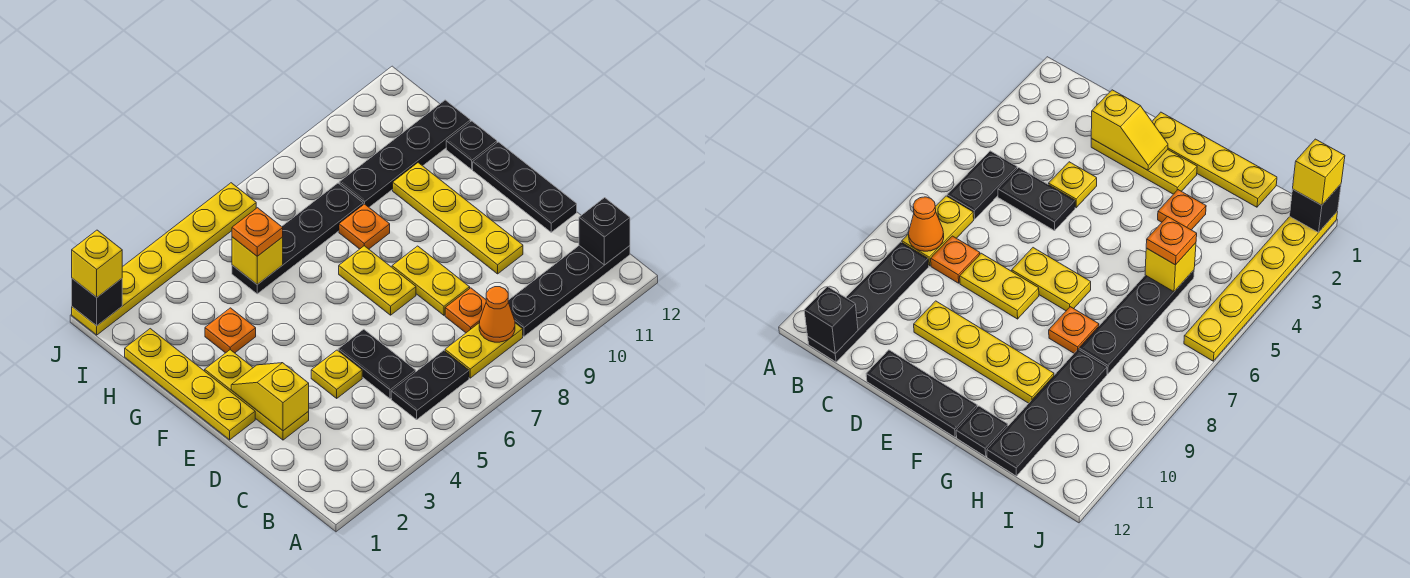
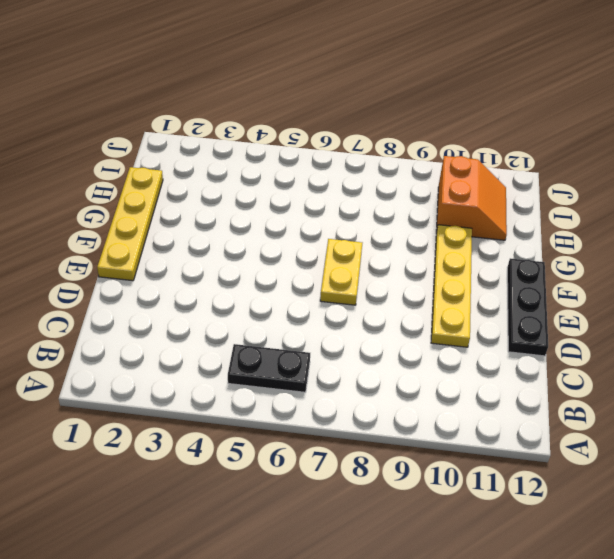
orange 2x2 slope [436,156,507,240] -> black 1x4 plate [339,100,470,207]
none -> yellow 1x2 plate [445,323,523,378]
none -> black 1x4 plate [508,245,630,336]
none -> black 1x2 plate [338,329,416,399]

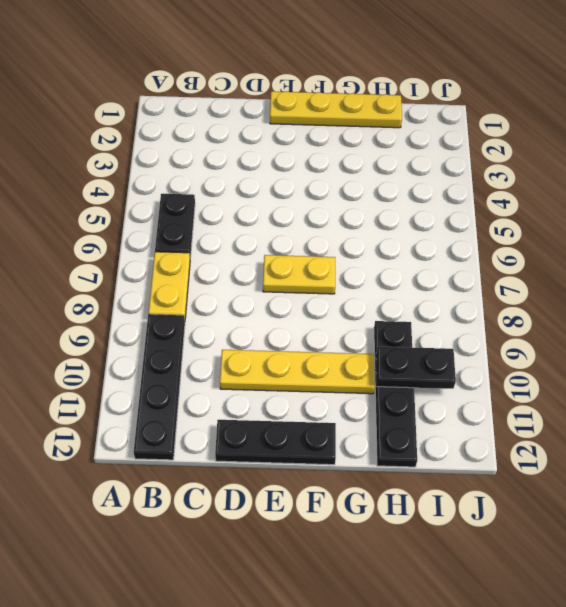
black 1x2 plate [376,347,456,389] -> black 1x2 plate moved to [338,329,416,399]
none -> orange 1x1 plate [445,288,486,333]
none -> yellow 1x3 plate [205,350,309,440]
none -> yellow 1x1 plate [311,350,362,398]

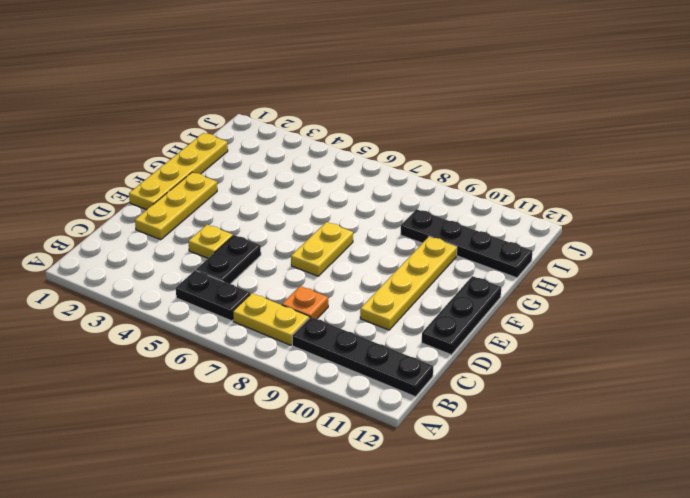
none -> yellow 1x2 plate [392,246,470,315]
none -> orange 1x1 plate [205,308,256,353]
none -> orange 1x1 plate [339,204,390,249]

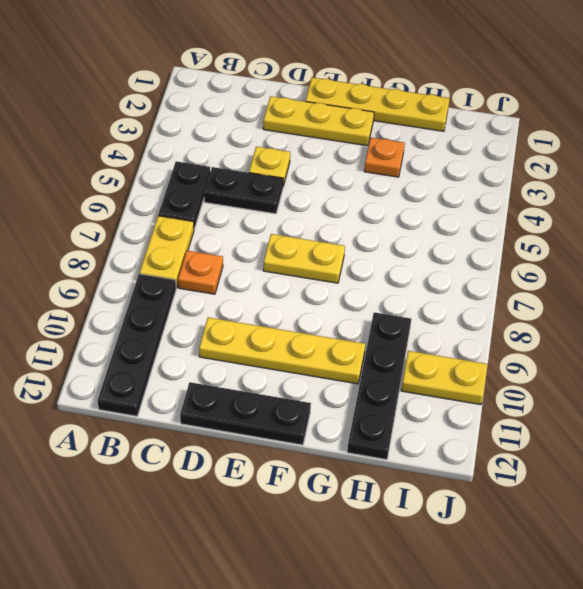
yellow 1x2 plate [401,351,488,405] -> yellow 1x2 plate moved to [392,246,470,315]
none -> orange 1x1 plate [339,204,390,249]
none -> black 1x1 plate [446,121,497,169]
none -> black 1x4 plate [232,183,363,294]

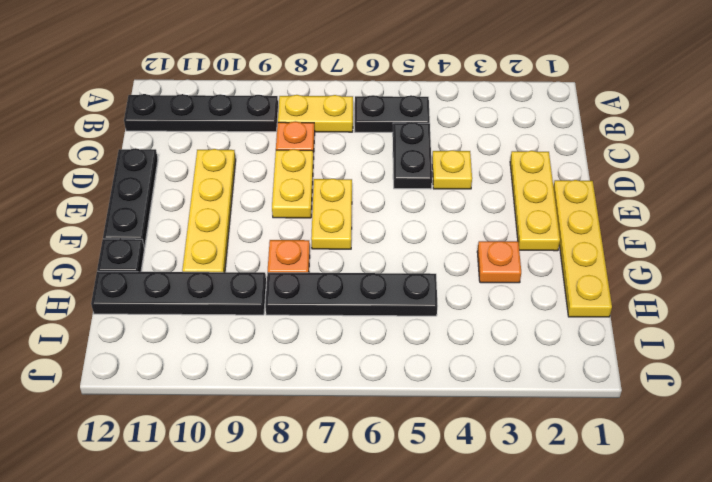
none -> yellow 1x6 plate [72,183,256,335]
none -> orange 1x1 cone [479,287,515,342]
none -> black 1x1 brick [579,198,630,265]

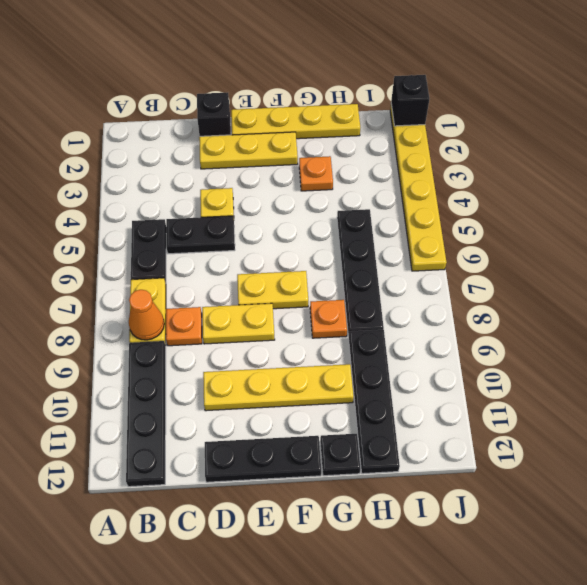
black 1x1 brick [197,93,231,136] -> black 1x1 brick moved to [579,198,630,265]
none -> yellow 1x2 slope [231,363,309,431]
none -> yellow 1x1 brick [232,237,283,285]
none -> orange 1x1 plate [232,208,283,256]

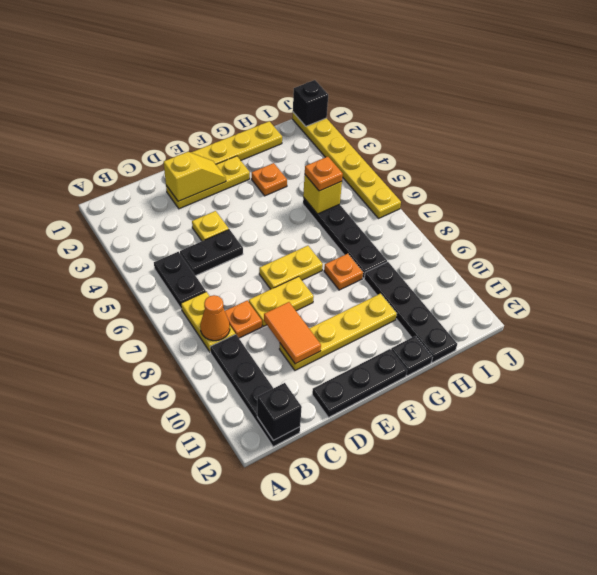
orange 1x2 tile [264,302,321,364] -> none
none -> yellow 1x1 brick [72,230,122,297]

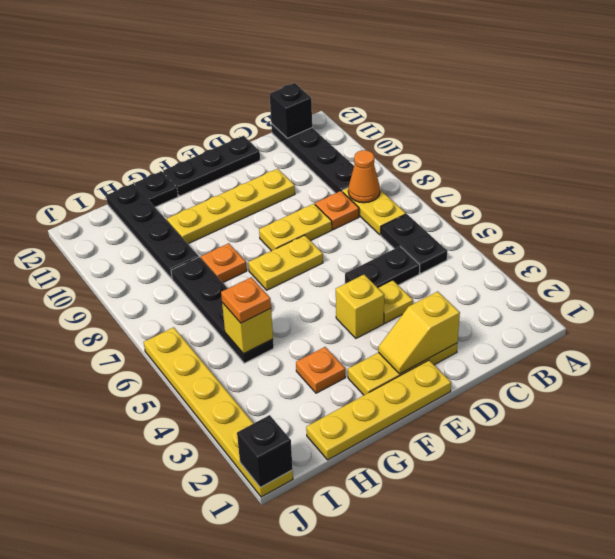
yellow 1x1 brick [336,275,384,338] -> yellow 1x1 brick moved to [72,230,122,297]

